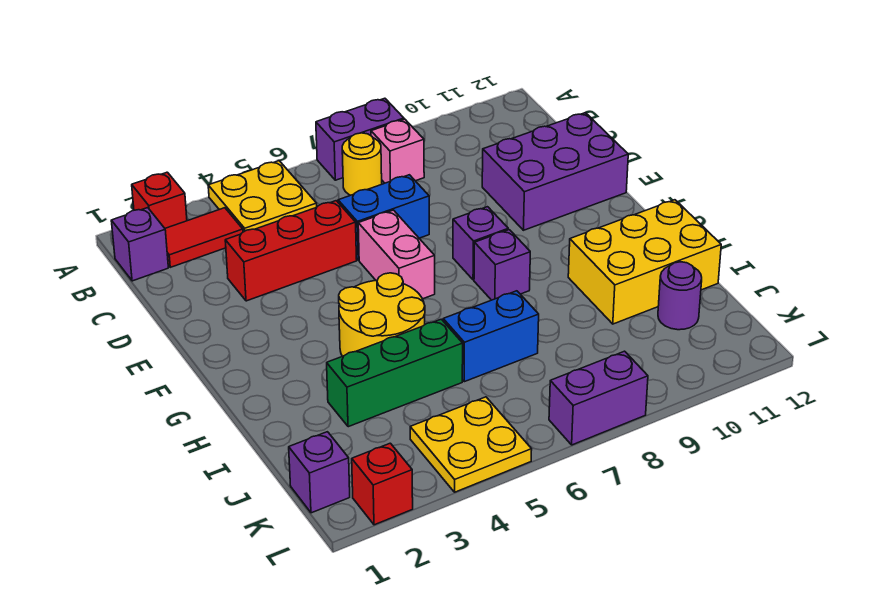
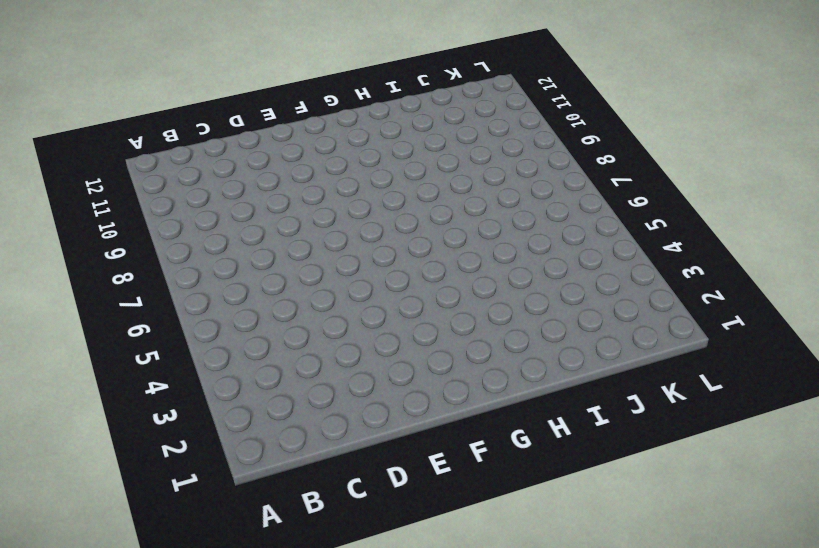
none -> red 1x1 brick [132,172,187,228]
none -> yellow 2x2 plate [208,161,317,232]
none -> purple 1x2 brick [316,98,404,180]

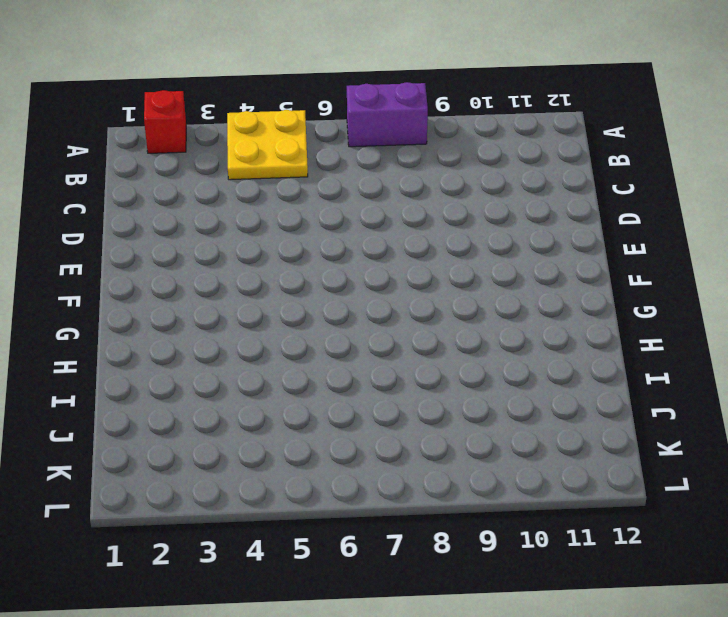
none -> purple 1x1 brick [111,208,168,281]
none -> red 1x2 tile [165,208,243,267]
none -> yellow 1x1 round brick [342,133,382,195]

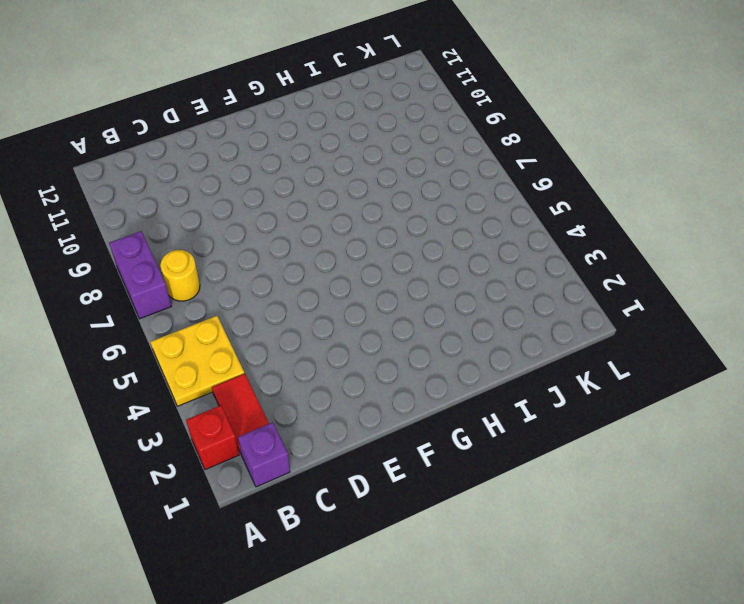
none -> pink 1x1 brick [371,119,424,183]
none -> red 1x3 brick [225,201,357,301]
none -> blue 1x2 brick [338,175,429,260]

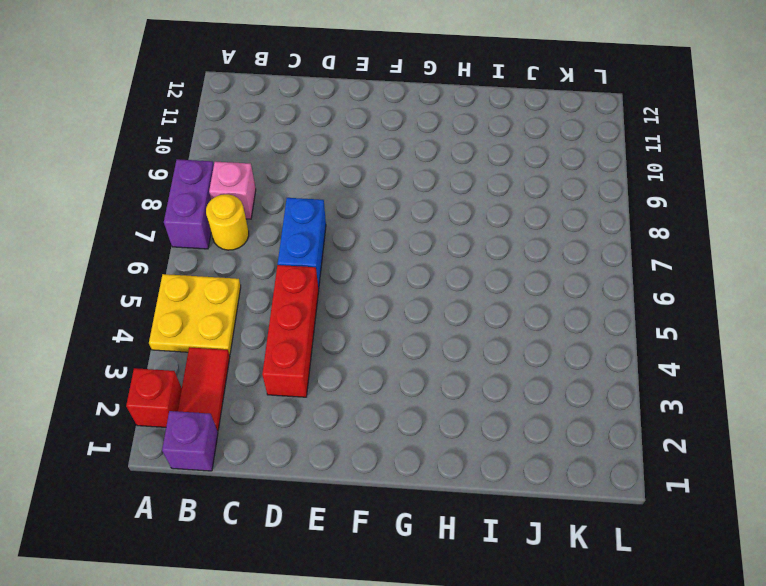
none -> purple 2x3 brick [482,113,628,230]
none -> pink 1x2 brick [358,210,435,299]
none -> purple 1x1 brick [453,207,508,280]

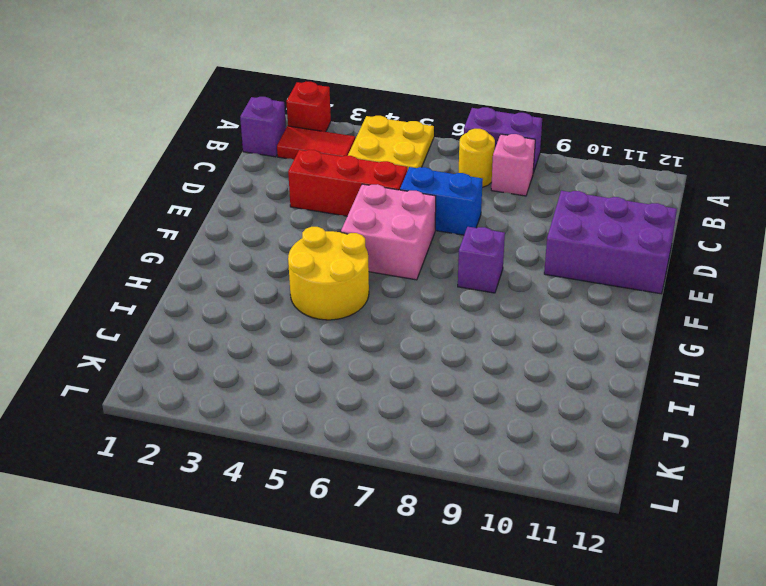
pink 2x2 brick [341,184,436,280] -> pink 1x2 brick [358,210,435,299]
none -> purple 1x1 brick [474,230,530,300]
none -> yellow 2x3 brick [568,200,721,324]
none -> green 1x3 brick [327,319,463,427]

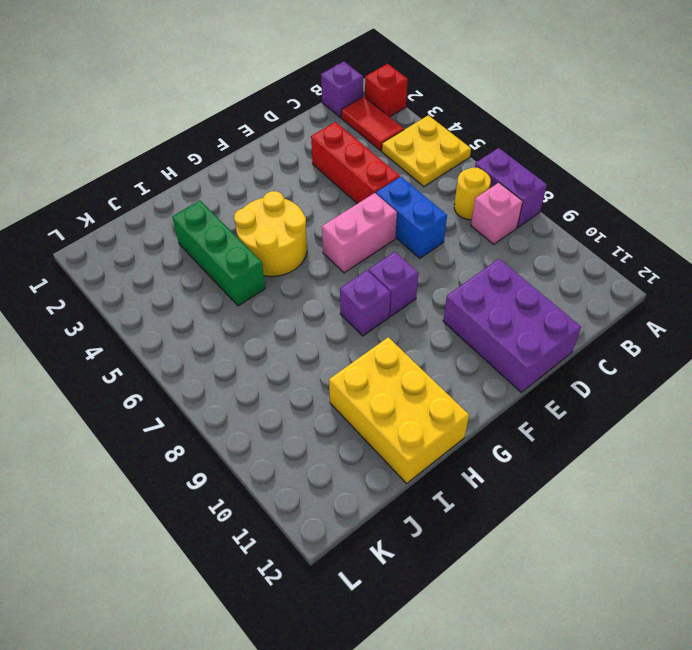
none -> blue 1x2 brick [443,291,539,382]
none -> purple 1x1 round brick [658,262,702,330]
none -> purple 1x1 brick [289,432,350,513]

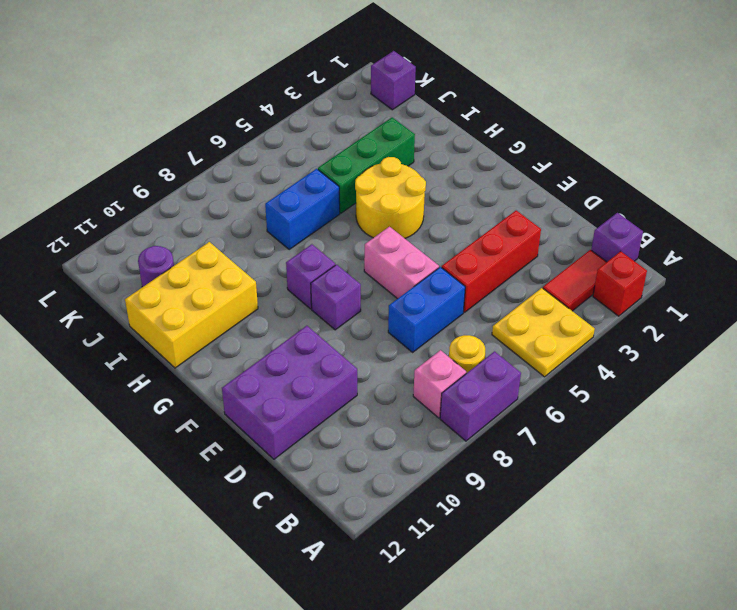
none -> yellow 2x2 plate [410,397,532,492]
none -> red 1x1 brick [352,443,413,525]
none -> purple 1x2 brick [549,351,648,445]

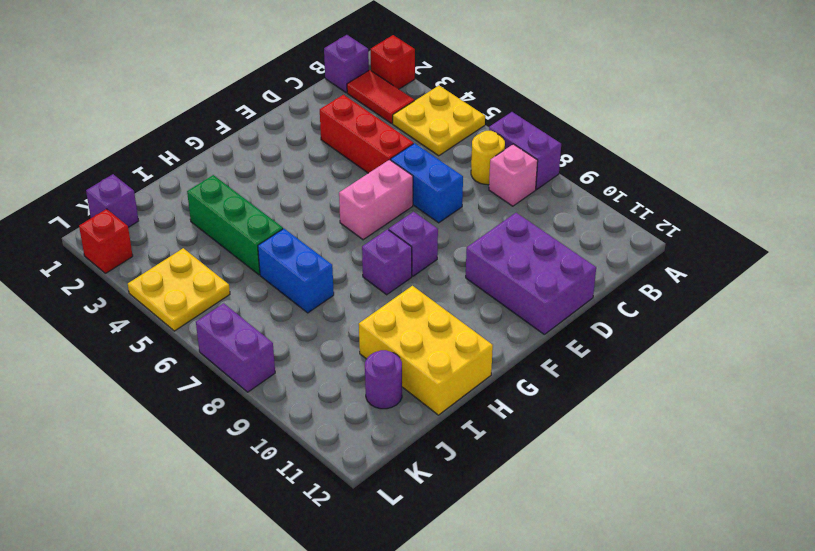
none -> yellow 2x2 round brick [339,273,425,356]

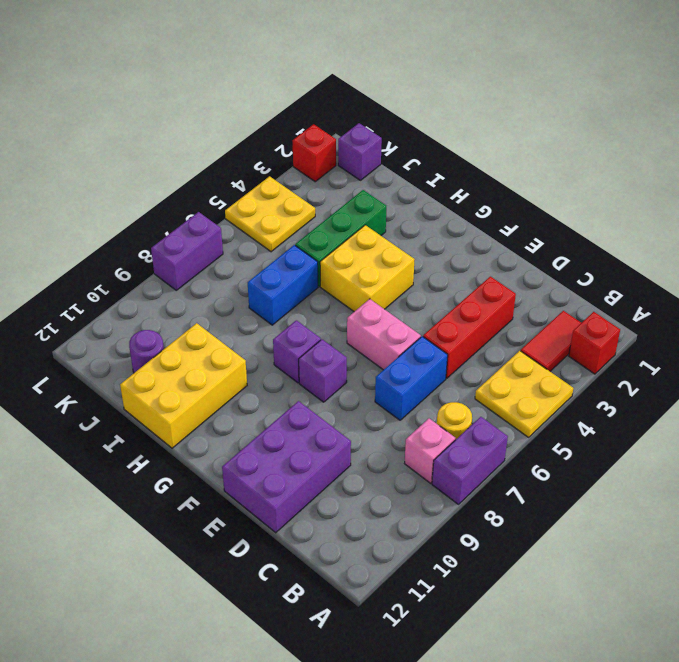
yellow 2x2 brick [320,225,415,312] -> yellow 2x2 round brick [339,273,425,356]
none -> purple 1x1 brick [111,208,168,281]

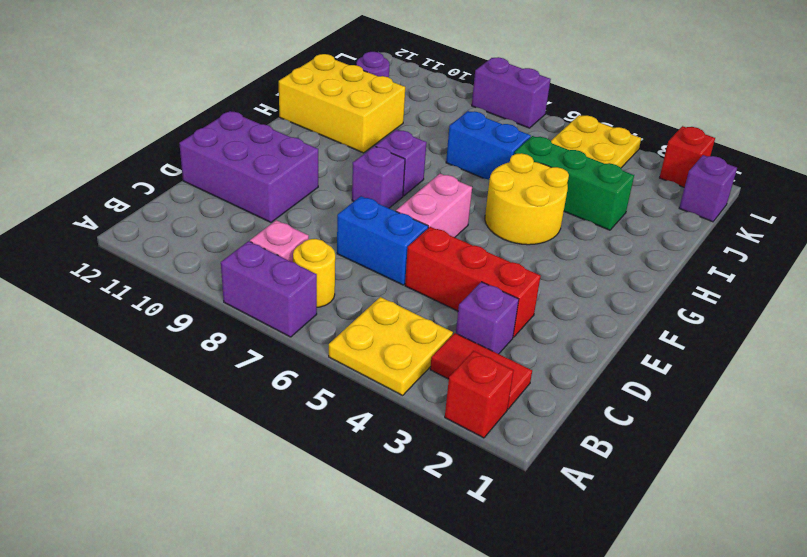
purple 1x1 brick [456,282,519,354] -> purple 1x1 brick moved to [111,208,168,281]

